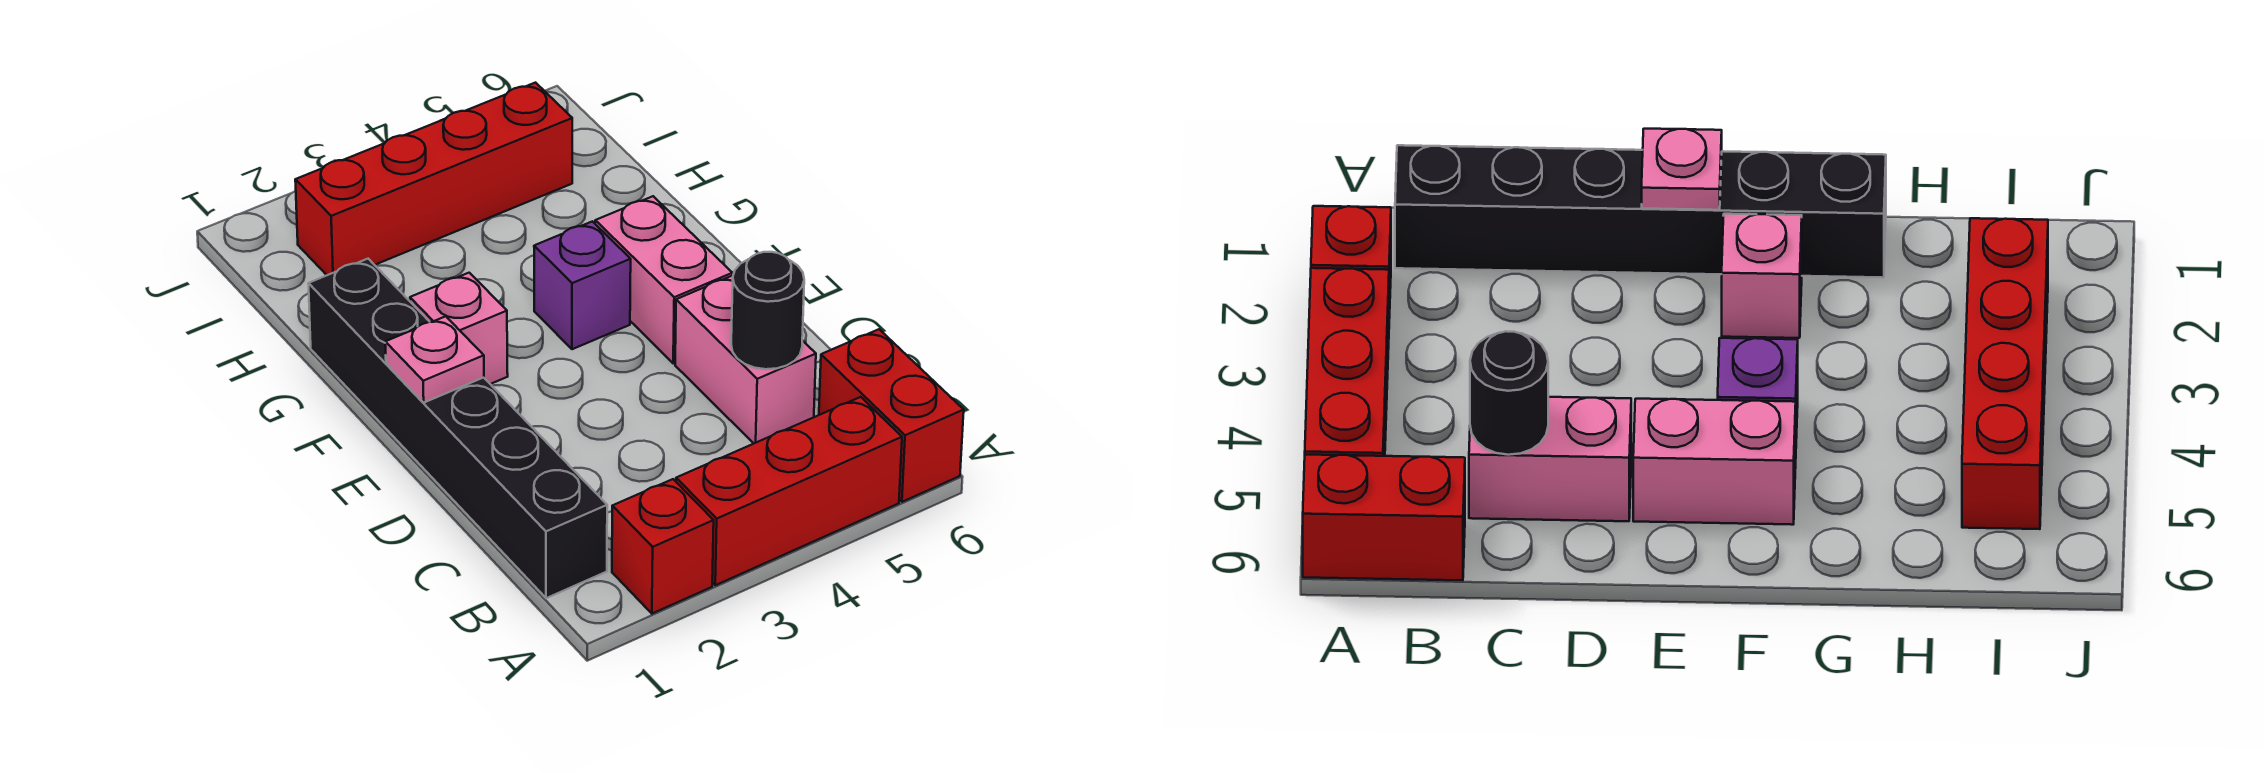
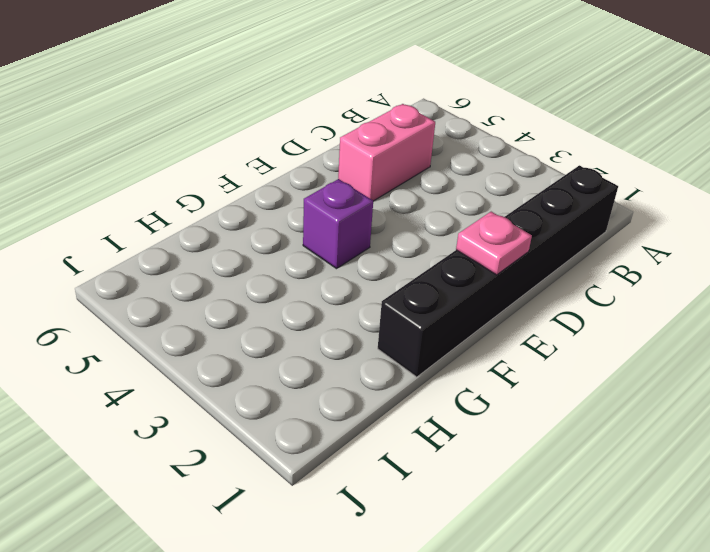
none -> red 1x1 brick [612,479,714,614]
none -> red 1x3 brick [676,397,902,585]

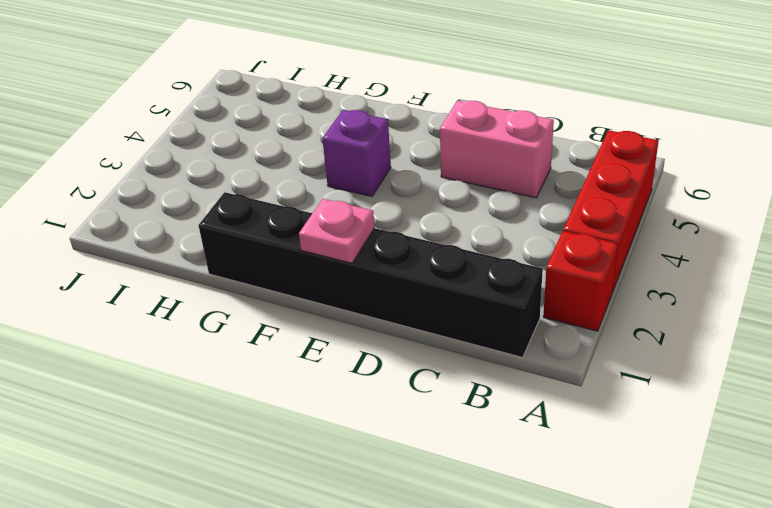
none -> red 1x2 brick [819,329,964,502]
none -> pink 1x2 brick [595,196,732,363]

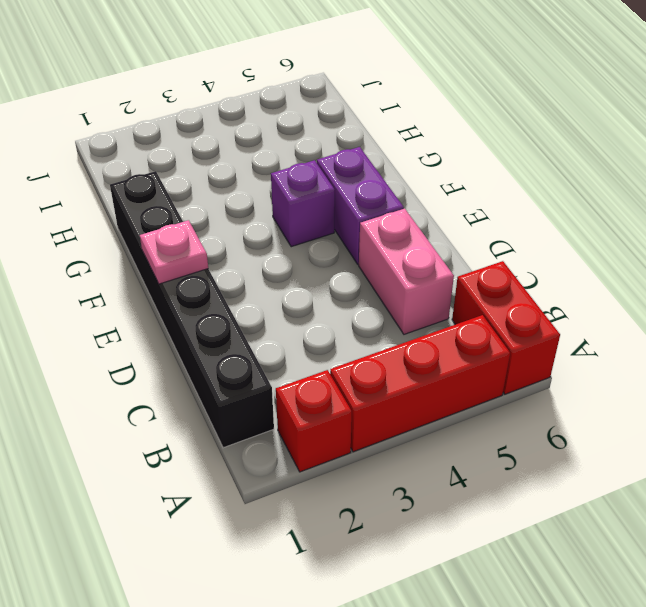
purple 1x2 brick [317,147,404,264] -> pink 1x2 brick [595,196,732,363]
none -> pink 1x1 brick [410,273,508,384]
none -> red 1x4 brick [295,83,572,275]

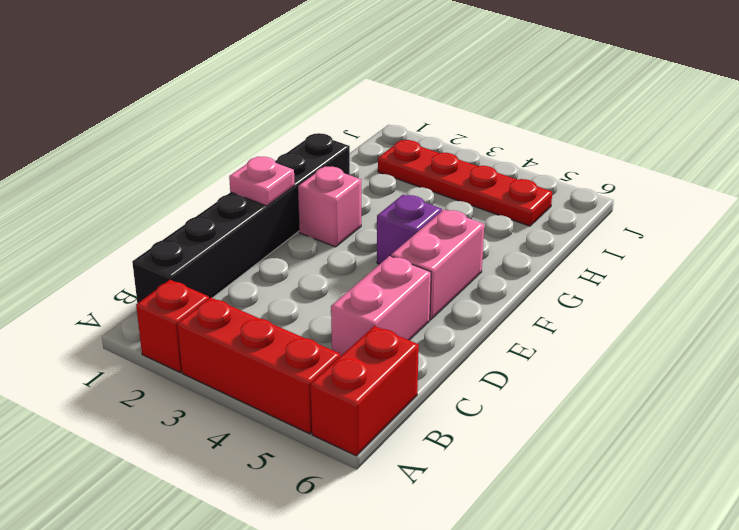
red 1x4 plate [378,140,552,226] -> red 1x4 brick [295,83,572,275]
none -> black 1x1 round brick [731,252,804,369]

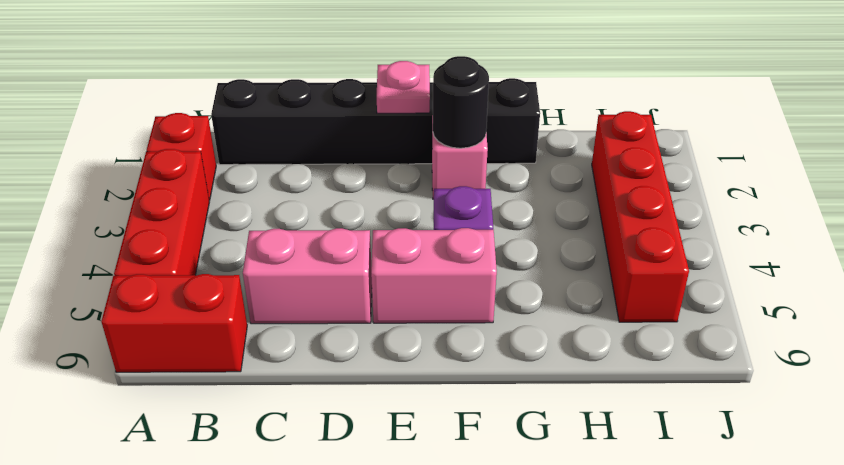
black 1x1 round brick [433,56,489,148] -> black 1x1 round brick moved to [731,252,804,369]

